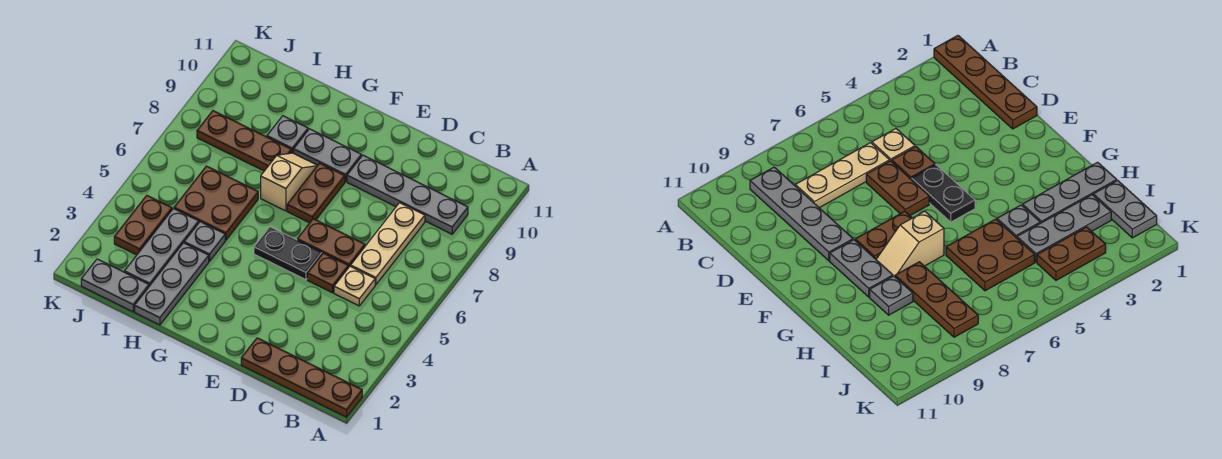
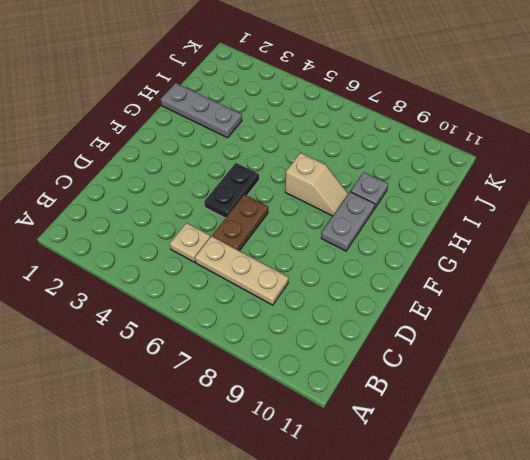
none -> brown 1x4 plate [241,338,362,417]
none -> grey 1x4 plate [347,155,468,234]
none -> brown 1x1 plate [307,253,349,293]

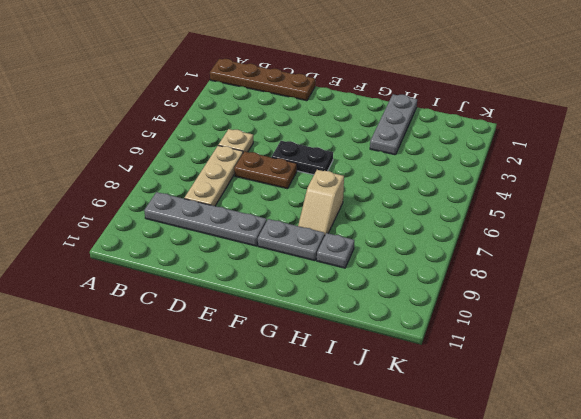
none -> brown 1x1 plate [307,253,349,293]
none -> brown 1x2 plate [287,163,345,223]
none -> grey 1x1 plate [184,222,225,261]

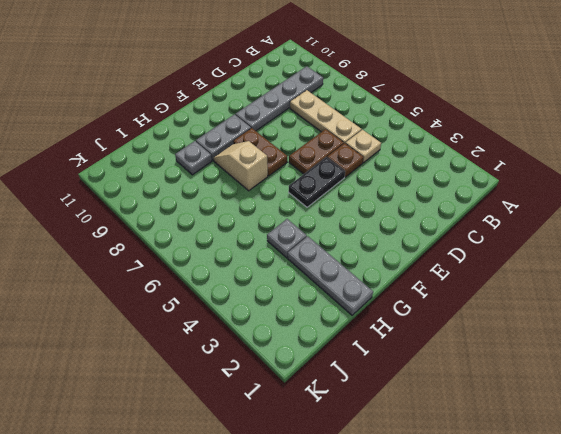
none -> brown 1x4 plate [241,338,362,417]
none -> brown 2x2 plate [174,166,258,240]
none -> brown 1x3 plate [197,111,292,171]

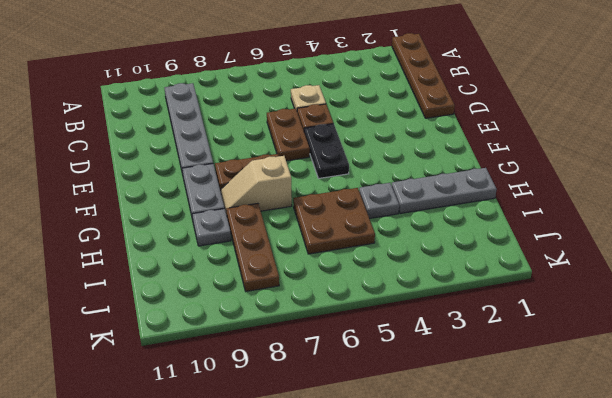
none -> tan 1x3 plate [351,203,425,285]
none -> grey 1x2 plate [81,259,149,312]
none -> grey 1x3 plate [124,209,199,286]

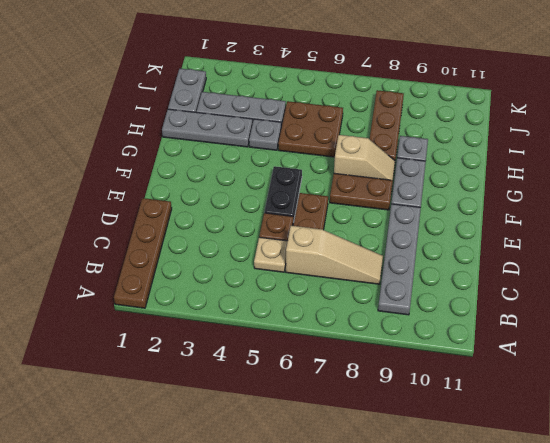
tan 1x3 slope [286,226,383,284] -> tan 1x3 plate [351,203,425,285]
none -> brown 1x2 plate [114,195,172,255]

